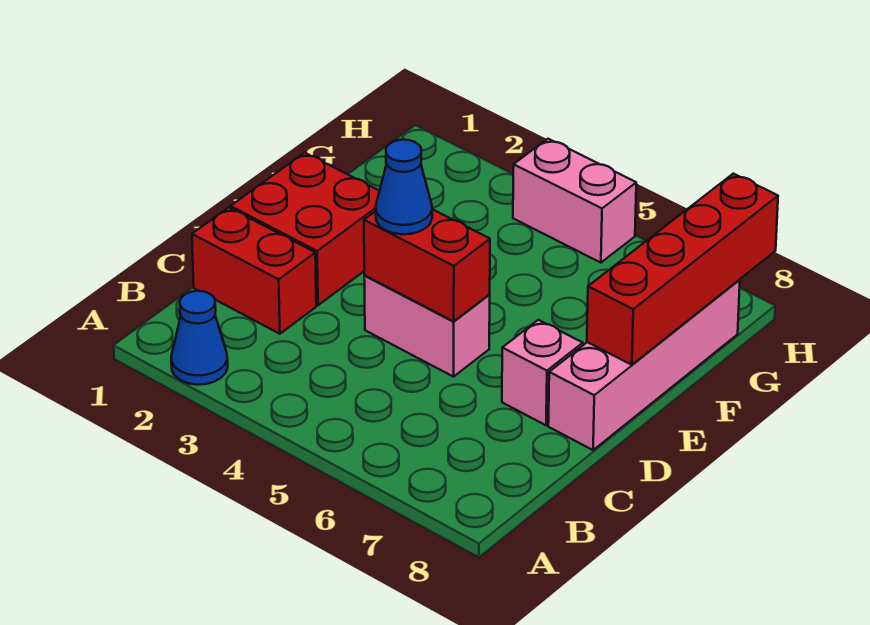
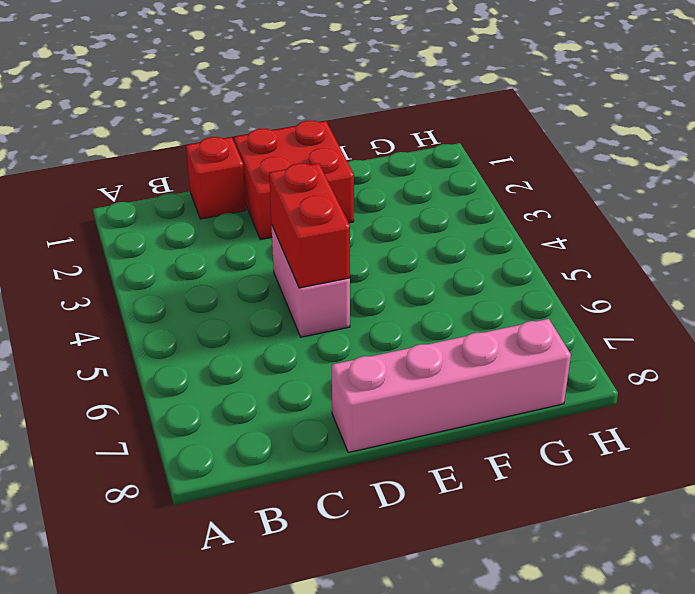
red 1x1 brick [186,137,246,219] -> red 1x2 brick [192,207,316,334]
none -> blue 1x1 cone [171,291,228,385]
none -> pink 1x1 brick [502,320,583,425]

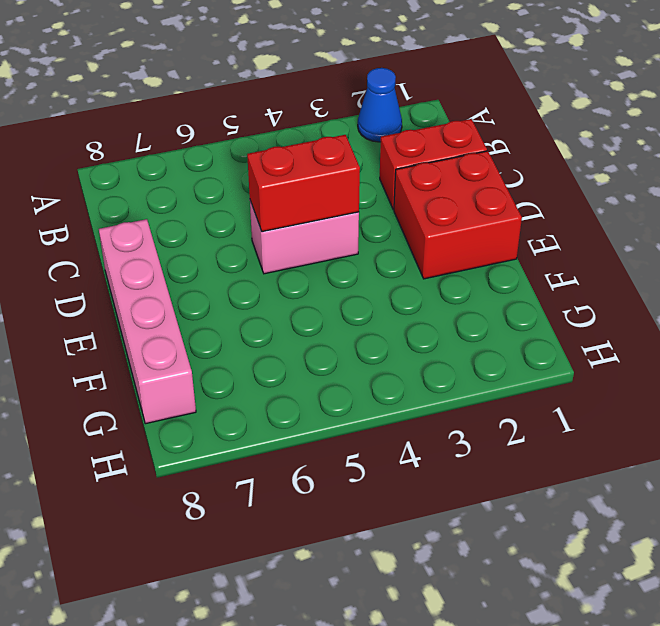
none -> pink 1x1 brick [502,320,583,425]
none -> pink 1x2 brick [513,139,636,263]

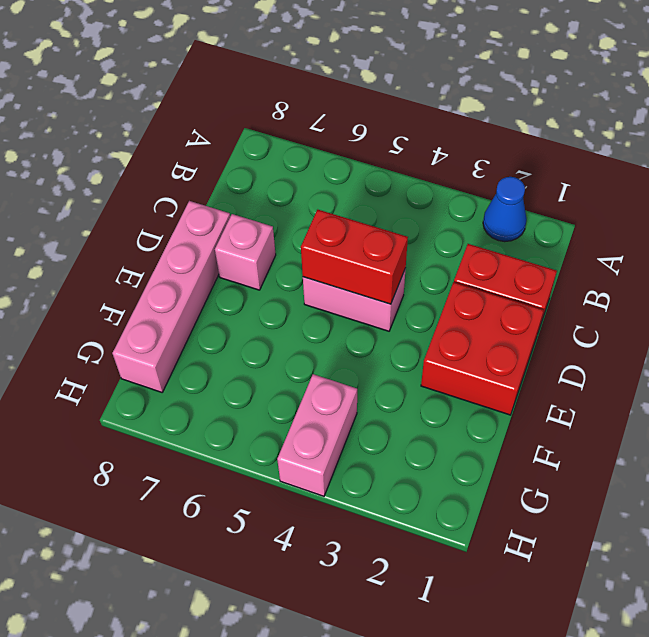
pink 1x2 brick [277,374,357,496] -> pink 1x2 brick turned to [513,139,636,263]
none -> red 1x4 brick [587,174,778,365]
none -> blue 1x1 cone [376,140,432,234]

